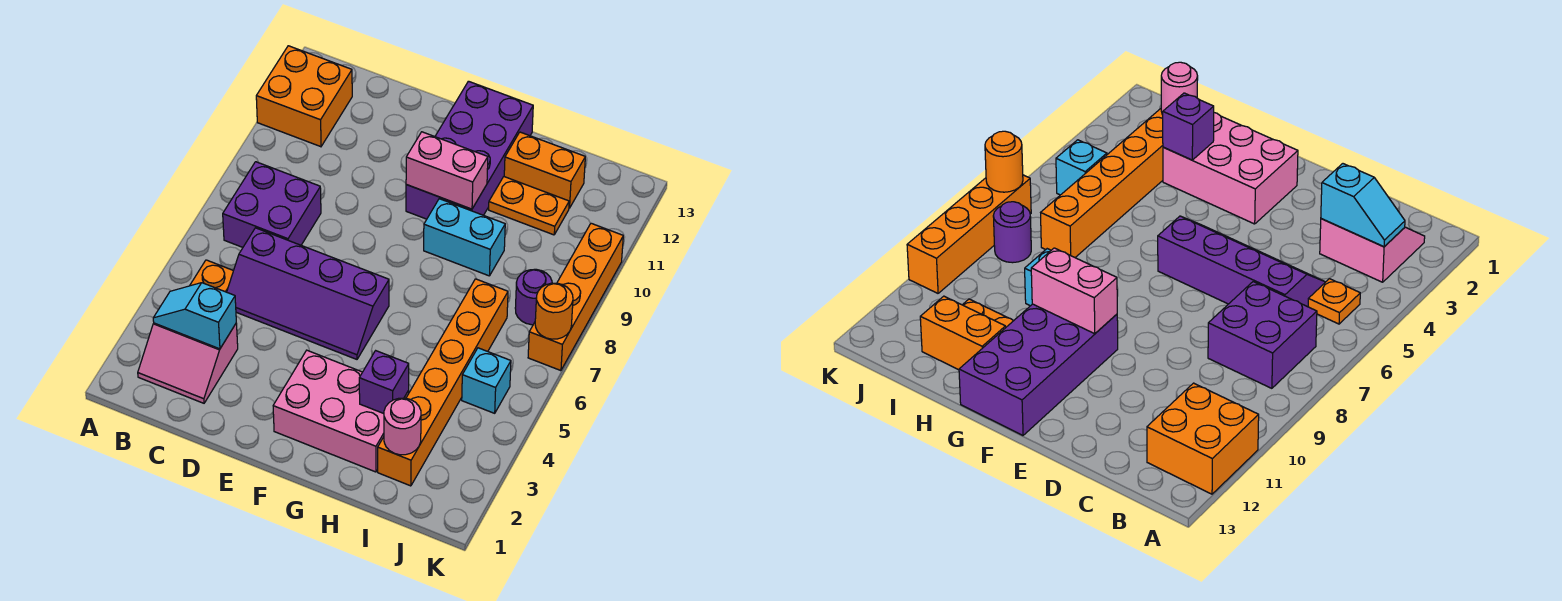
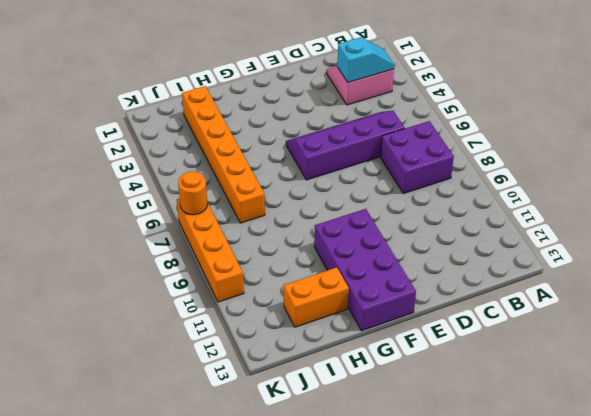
none -> orange 2x2 brick [256,46,352,147]
none -> orange 1x1 plate [190,260,233,292]
none -> pink 2x3 brick [273,350,409,472]

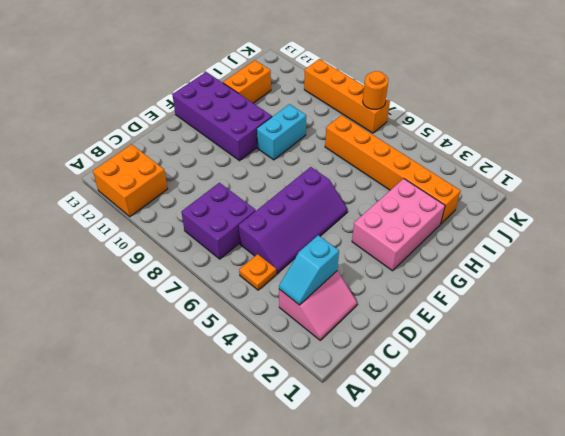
none -> orange 1x2 plate [489,177,569,235]
none -> cyan 1x1 brick [462,348,511,413]
none -> purple 1x1 round brick [515,269,552,325]

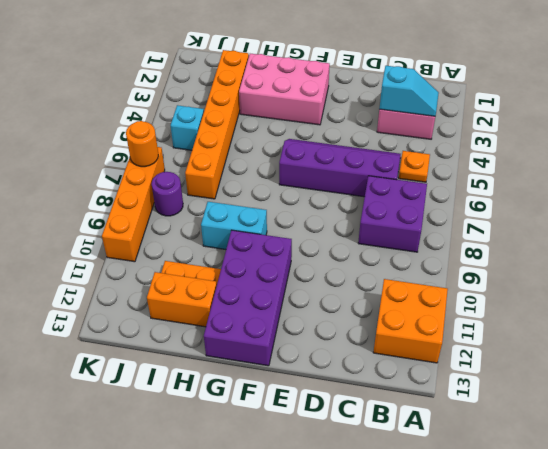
none -> pink 1x2 brick [406,132,488,209]
none -> purple 1x1 brick [359,351,409,414]
none -> pink 1x1 round brick [384,398,421,455]

